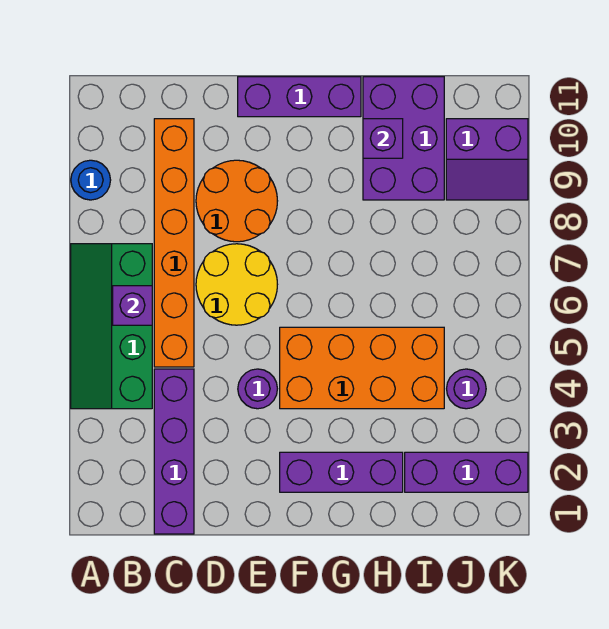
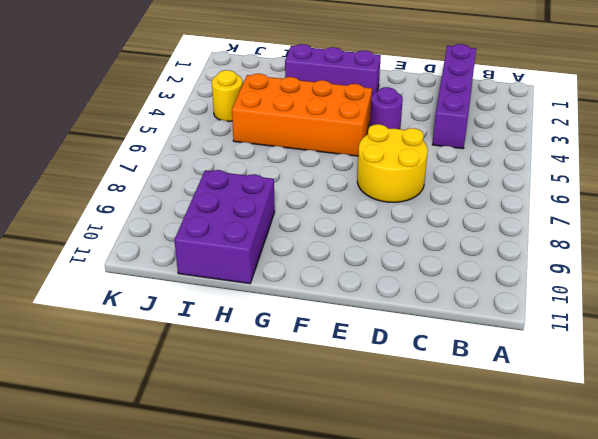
yellow 1x1 round brick [212,70,243,121] -> purple 1x1 round brick [447,369,486,409]
none -> green 2x4 slope [71,244,152,409]
none -> blue 1x1 round brick [71,160,111,200]
none -> orange 1x6 brick [154,119,194,367]

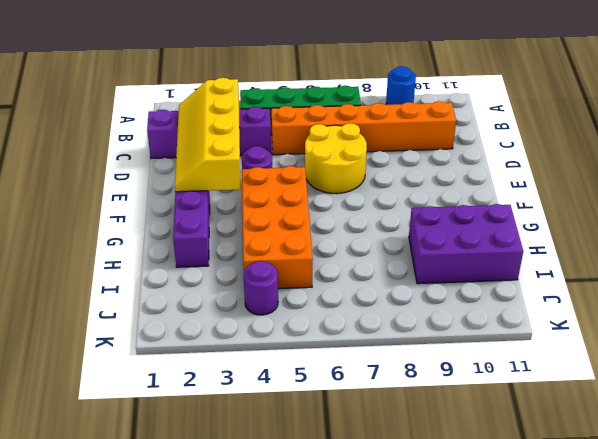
yellow 2x4 slope [175,78,240,192] -> none
none -> orange 2x2 round brick [196,160,277,242]
none -> purple 1x3 brick [238,77,361,117]
none -> purple 1x3 brick [405,452,528,492]

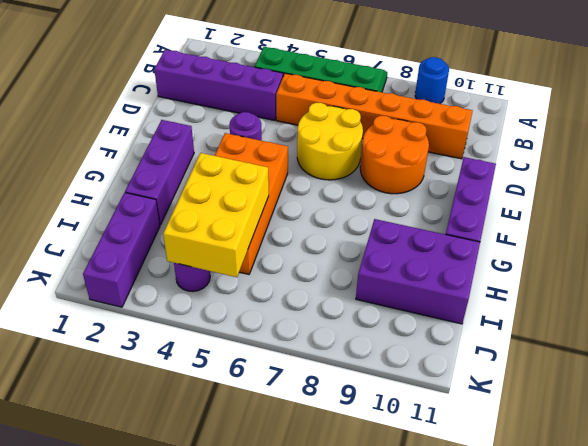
yellow 2x3 brick [163,153,269,277] -> none
none -> purple 2x2 slope [446,119,528,200]
none -> purple 1x1 brick [113,286,152,325]
none -> purple 1x1 brick [363,119,403,158]

